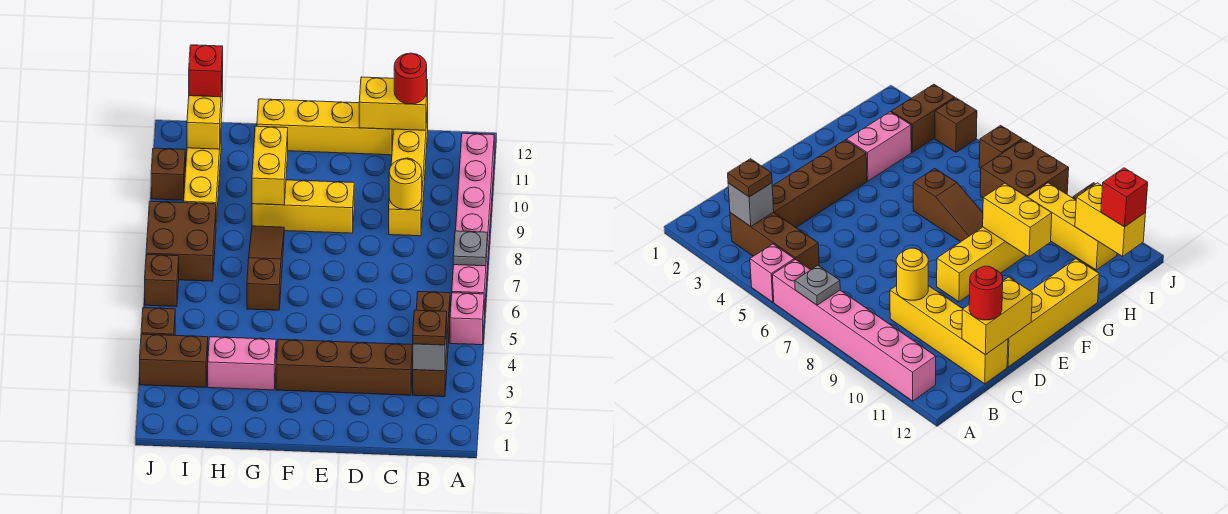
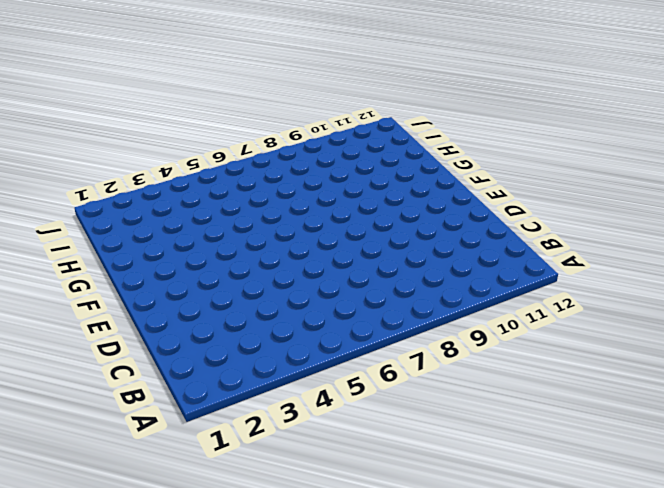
none -> pink 1x1 brick [450,293,484,345]
none -> pink 1x6 brick [452,133,494,314]
none -> brown 1x3 brick [413,292,450,397]

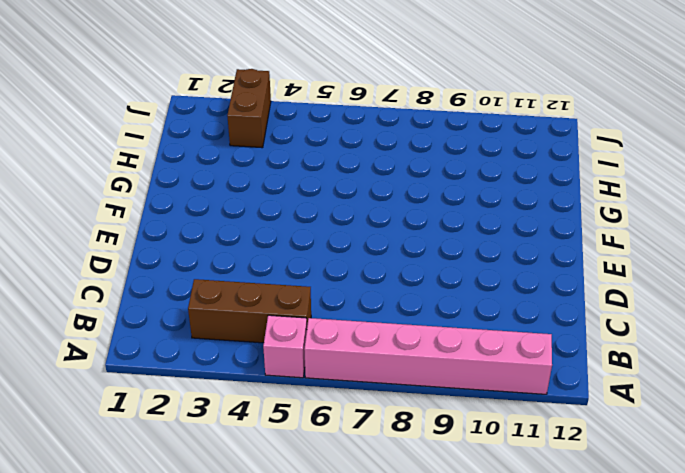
none -> brown 1x4 brick [276,339,413,395]
none -> yellow 1x4 brick [389,107,428,236]
none -> yellow 1x4 brick [257,99,393,155]

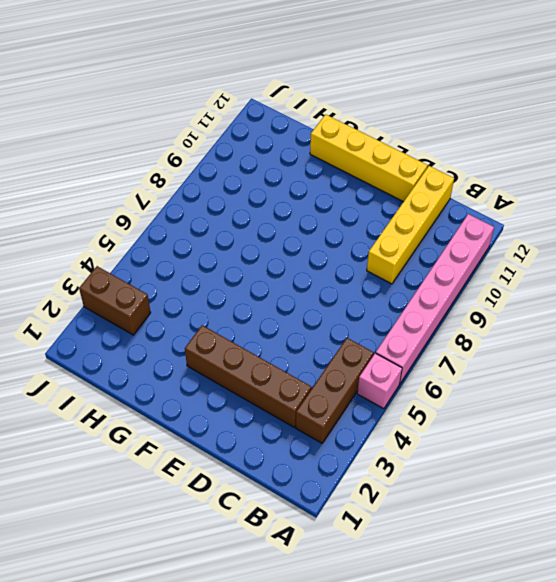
none -> yellow 1x3 brick [252,180,354,233]
none -> pink 1x2 brick [208,337,276,390]
none -> brown 1x3 slope [247,226,284,310]

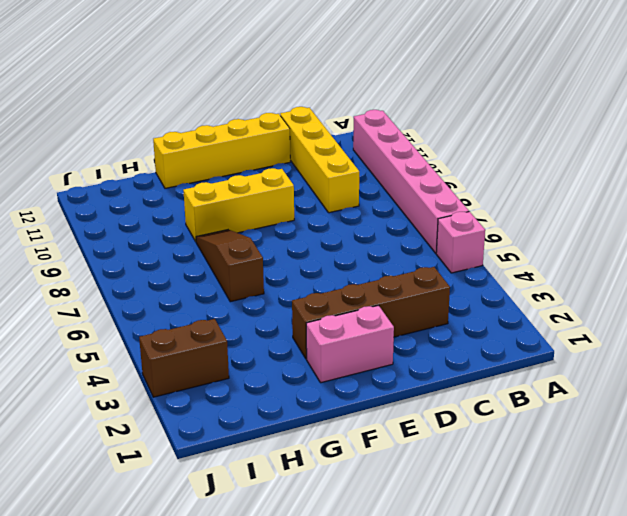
pink 1x2 brick [306,305,394,383] -> pink 1x2 brick moved to [208,337,276,390]
none -> brown 1x3 brick [413,292,450,397]
none -> brown 2x2 brick [146,201,216,281]
none -> yellow 1x3 brick [184,134,221,223]

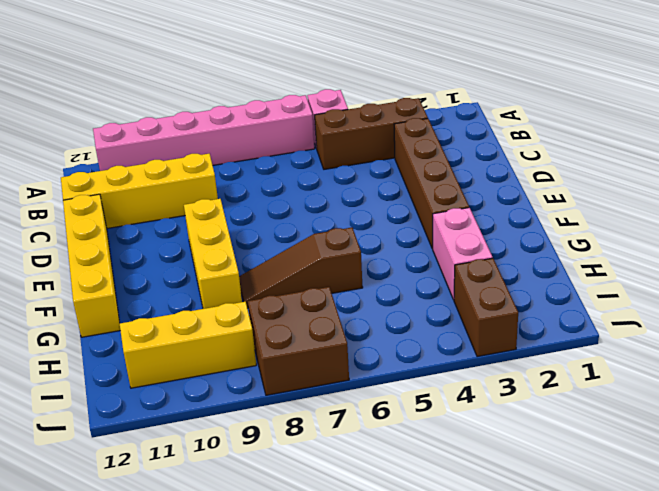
none -> brown 1x1 brick [141,308,175,335]
none -> brown 1x1 brick [145,255,179,307]
none -> brown 1x1 brick [151,148,185,200]

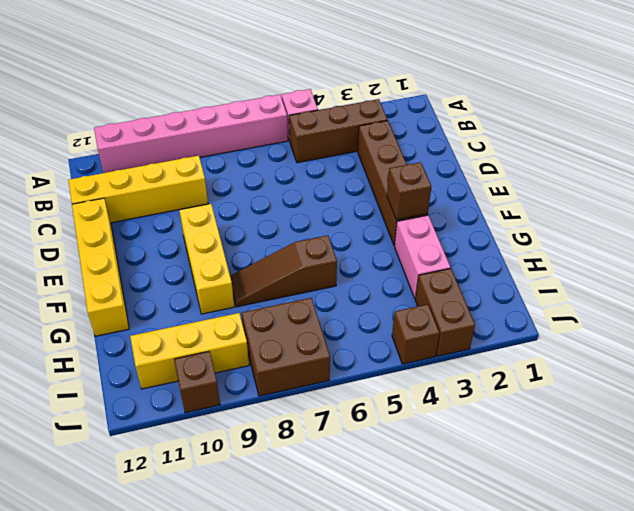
brown 1x1 brick [387,162,431,220] -> brown 1x1 brick moved to [145,255,179,307]
none -> grey 1x1 plate [453,231,488,266]
none -> grey 1x1 brick [413,324,447,371]
none -> yellow 1x1 round brick [389,159,422,210]

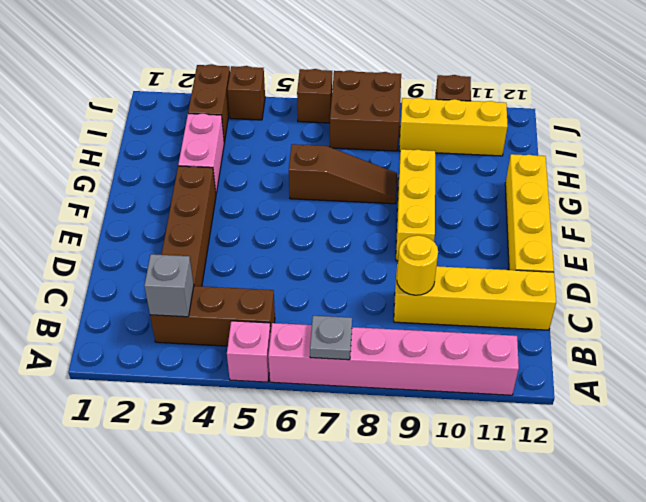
none -> yellow 1x2 brick [359,77,428,130]
none -> yellow 1x2 brick [252,126,288,205]
none -> yellow 1x2 brick [187,77,223,149]

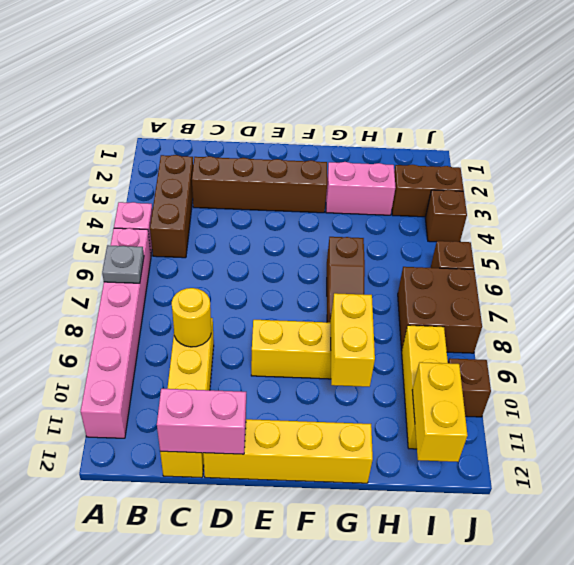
pink 1x2 brick [157,389,246,454] -> yellow 1x2 brick [359,77,428,130]
none -> grey 1x1 brick [413,324,447,371]
none -> brown 1x1 plate [413,310,447,345]
none -> red 1x1 round brick [394,53,427,104]

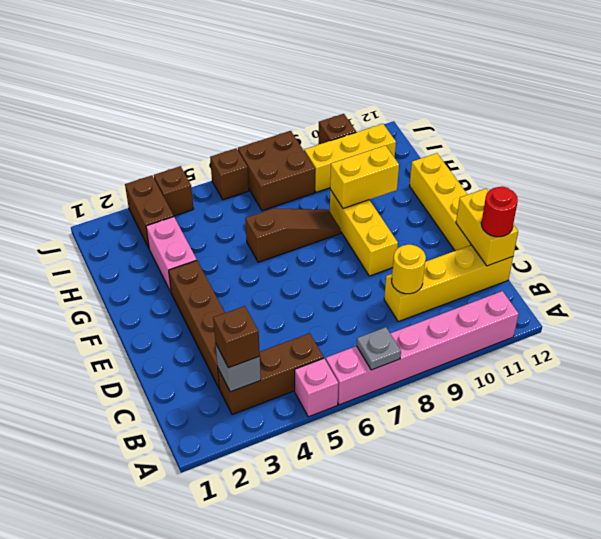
brown 1x1 brick [213,306,260,368] -> brown 1x1 plate [413,310,447,345]
none -> yellow 1x2 brick [187,77,223,149]
none -> red 1x1 brick [189,45,223,97]

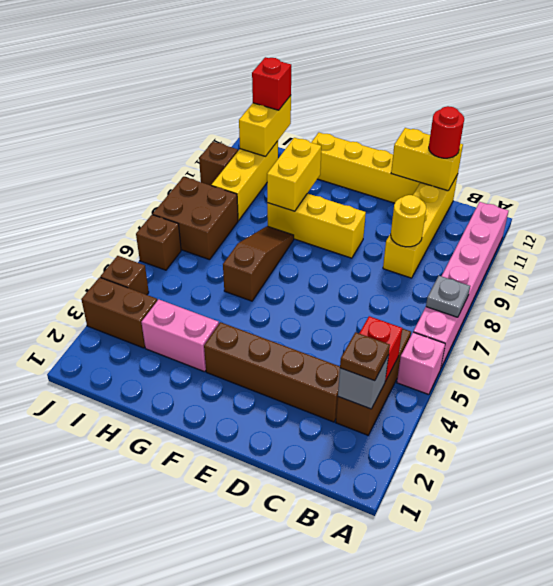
red 1x1 brick [359,316,402,381] -> none

